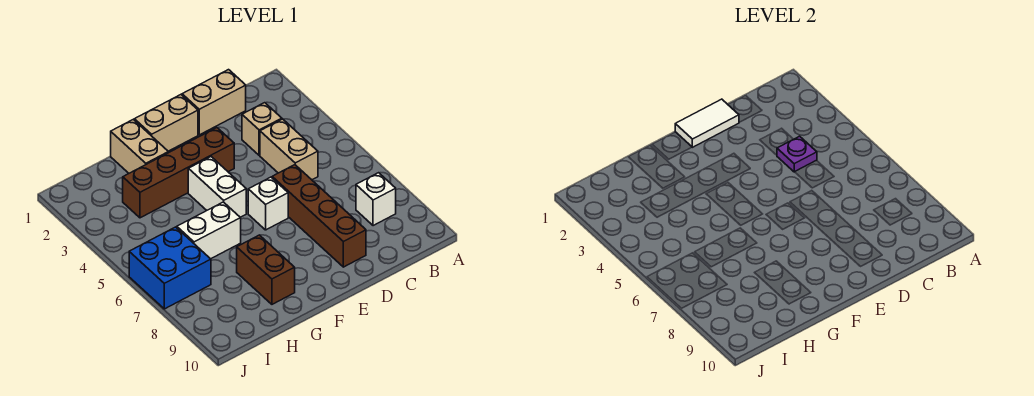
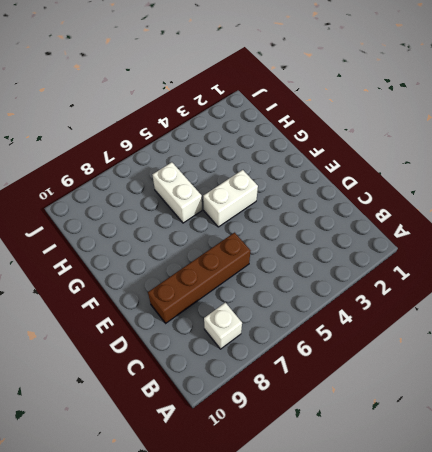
none -> tan 1x2 brick [182,70,246,135]
none -> tan 1x1 brick [242,103,282,155]
none -> tan 1x2 brick [260,119,318,180]

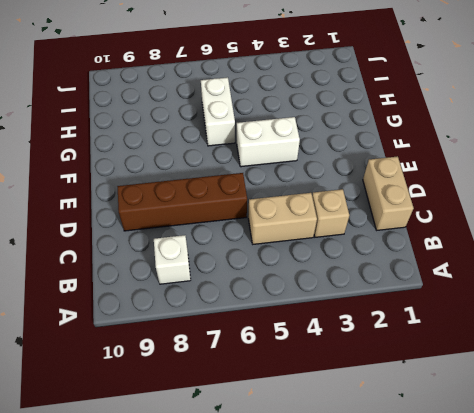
none -> tan 1x2 brick [134,95,198,151]
none -> brown 1x4 brick [123,128,234,218]
none -> white 1x1 brick [248,177,288,230]

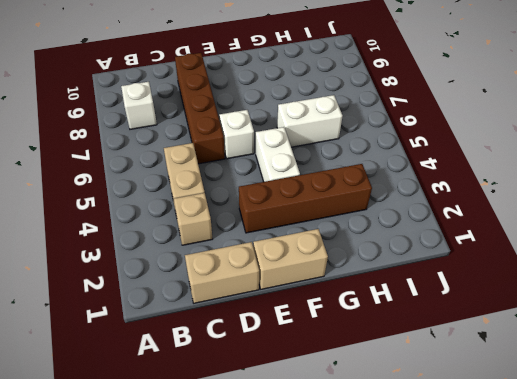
none -> tan 1x2 brick [111,120,168,173]
none -> brown 1x2 brick [237,235,295,304]
none -> blue 2x2 brick [129,227,211,309]

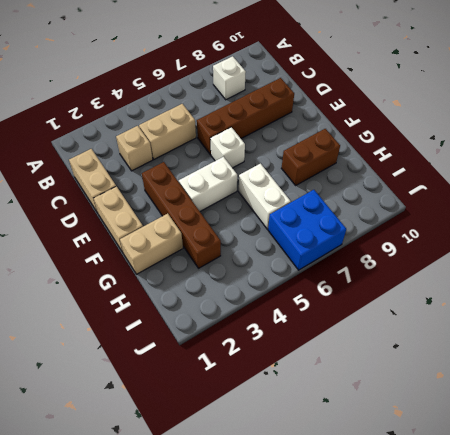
none -> purple 1x1 plate [777,136,817,172]
none -> white 1x2 tile [675,99,739,147]

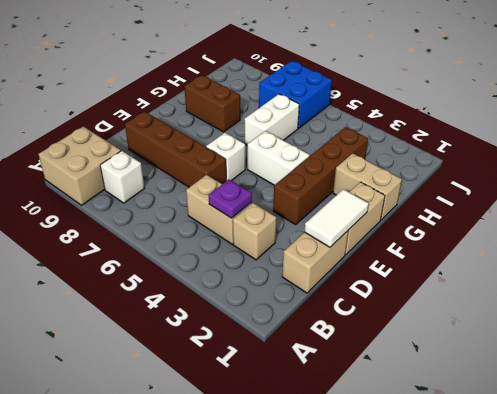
tan 2x2 brick [38,126,121,205] -> none

